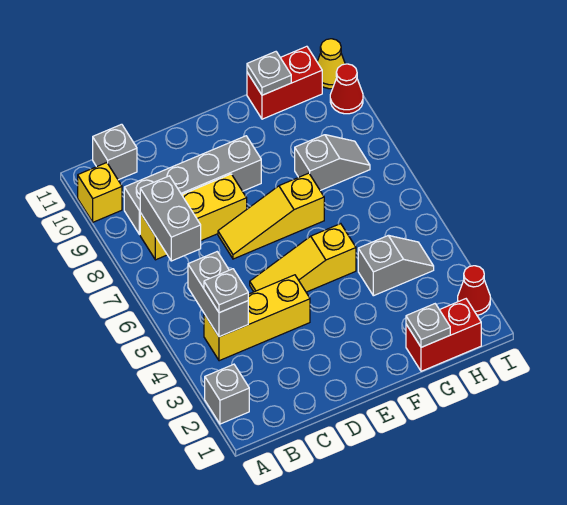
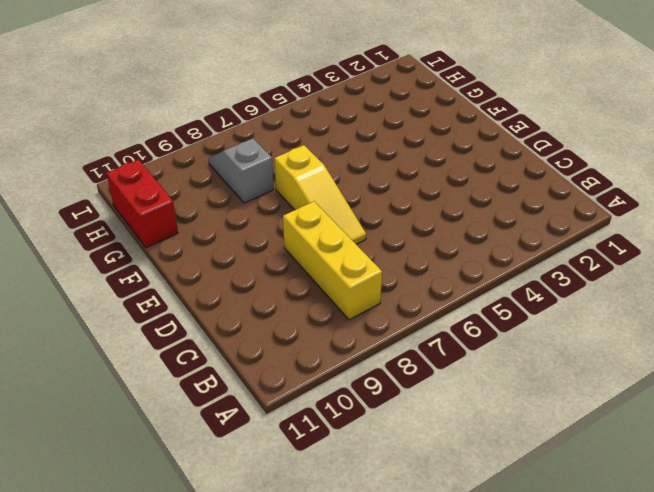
none -> grey 1x1 brick [205,364,249,424]
none -> yellow 1x1 brick [78,163,122,222]
none -> yellow 1x3 brick [204,275,310,361]

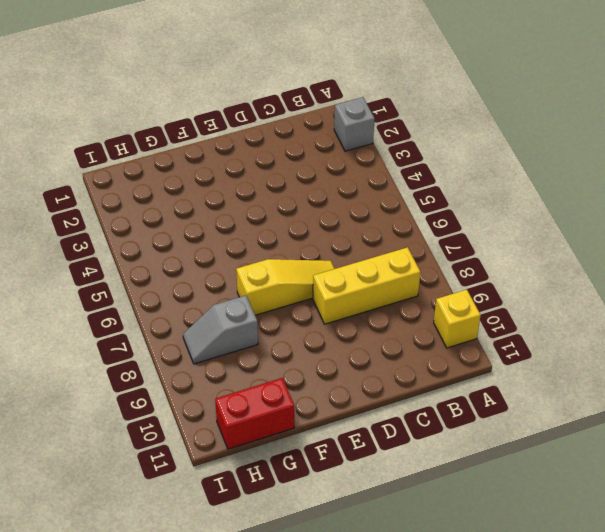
none -> yellow 1x3 brick [204,275,310,361]
none -> grey 1x4 brick [124,136,261,235]
none -> grey 1x1 brick [93,124,137,180]

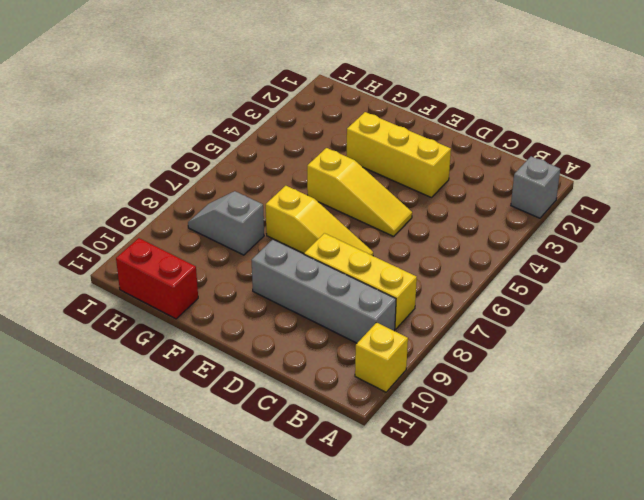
yellow 1x3 brick [347,112,451,197] -> yellow 1x3 brick moved to [204,275,310,361]
none -> grey 1x1 brick [93,124,137,180]
none -> red 1x2 brick [406,299,481,371]
none -> grey 1x2 slope [358,235,434,296]

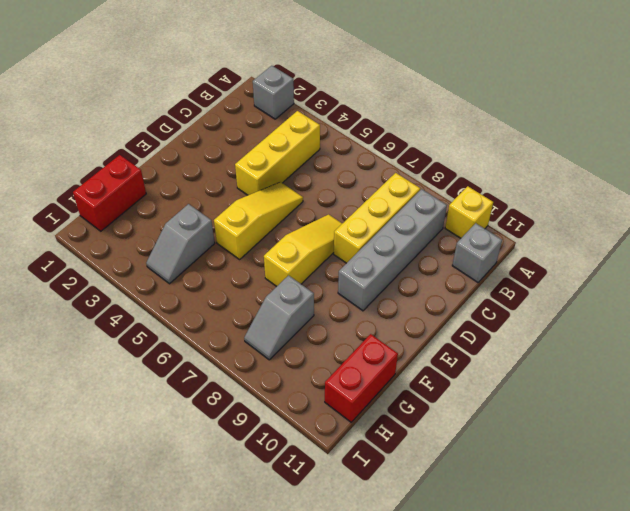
none -> red 1x1 cone [458,266,490,315]
none -> red 1x1 cone [330,64,363,114]
none -> yellow 1x1 cone [317,39,345,89]

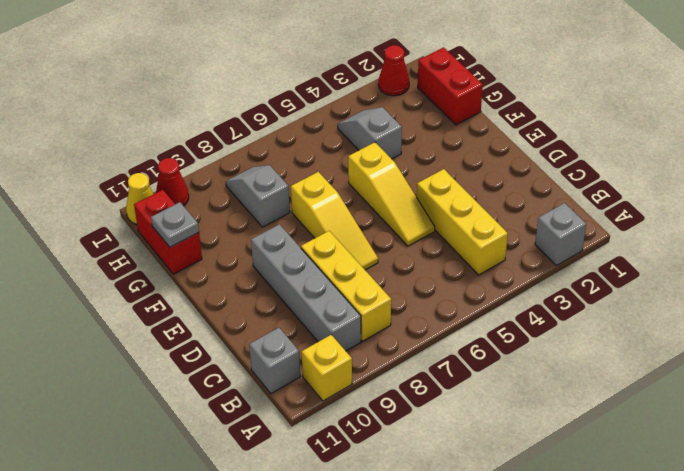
none -> grey 1x2 brick [188,252,248,337]
none -> grey 1x2 brick [140,176,201,261]
none -> grey 1x1 plate [406,304,450,347]

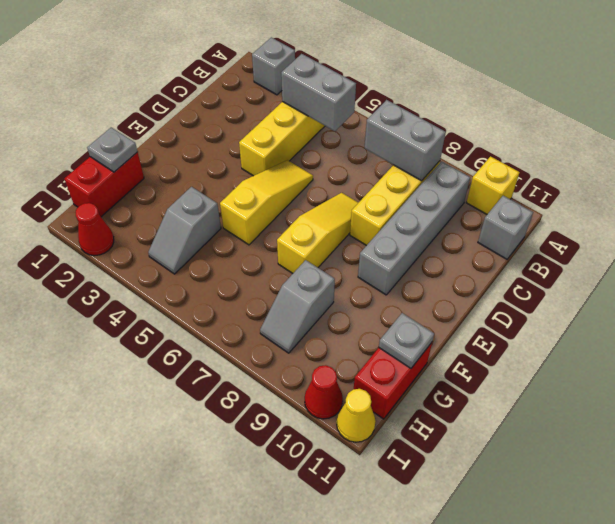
none -> grey 1x1 plate [204,269,248,313]

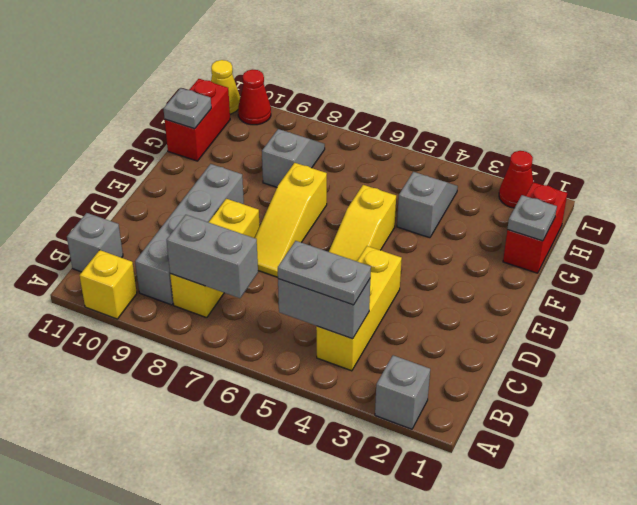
grey 1x2 plate [278,241,371,305] -> grey 1x1 plate [204,269,248,313]

